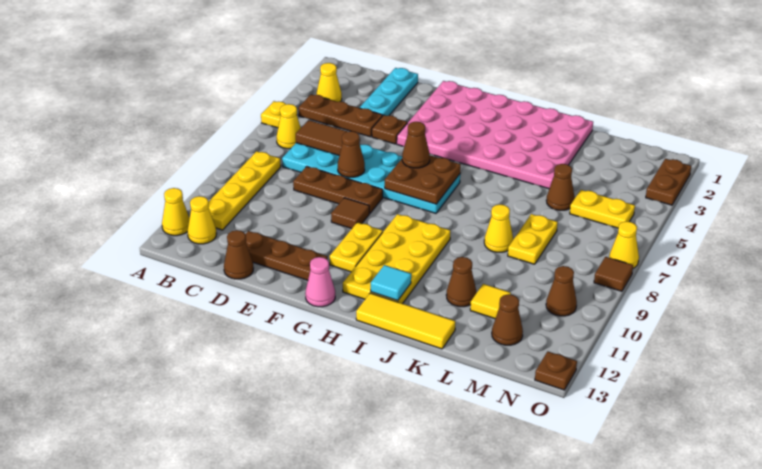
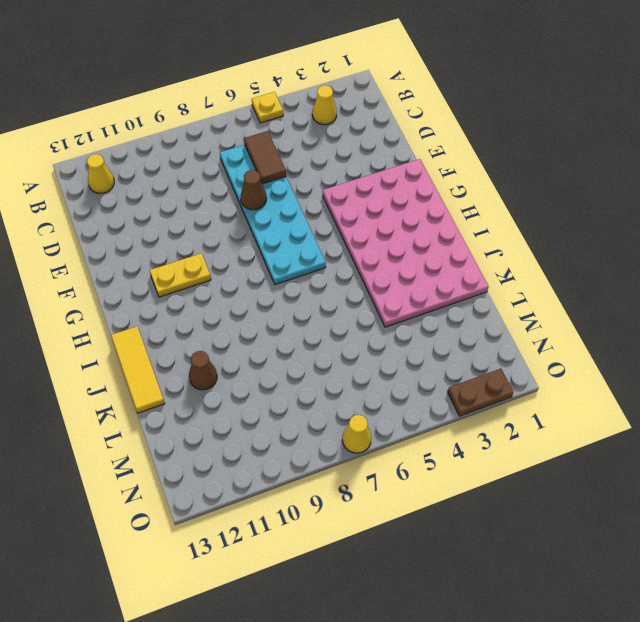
none -> yellow 1x1 cone [162,188,190,236]
none -> brown 1x3 plate [298,94,382,137]
none -> yellow 1x1 cone [277,104,301,149]
none -> yellow 1x4 plate [209,151,281,230]

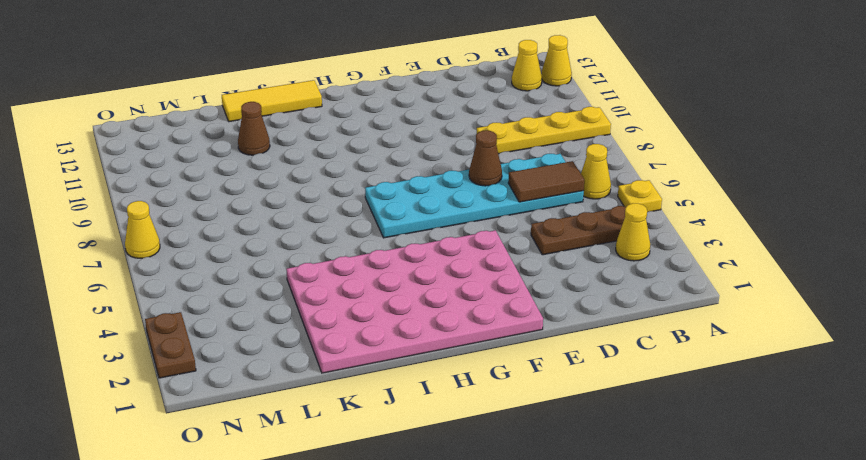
yellow 1x4 plate [477,107,611,154] -> yellow 1x4 plate turned to [209,151,281,230]
none -> cyan 1x3 plate [360,68,418,116]
none -> brown 1x3 plate [293,166,383,213]
none -> brown 1x3 plate [245,231,328,280]
none -> brown 1x1 cone [224,230,253,279]

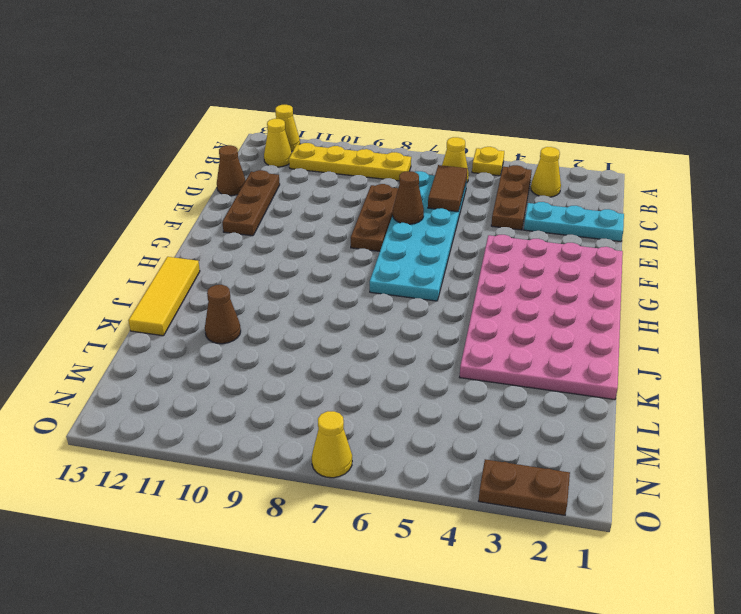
none -> brown 1x1 plate [372,115,407,144]
none -> brown 1x1 tile [331,198,369,229]
none -> yellow 1x2 plate [330,222,383,272]
none -> pink 1x1 cone [305,257,335,307]

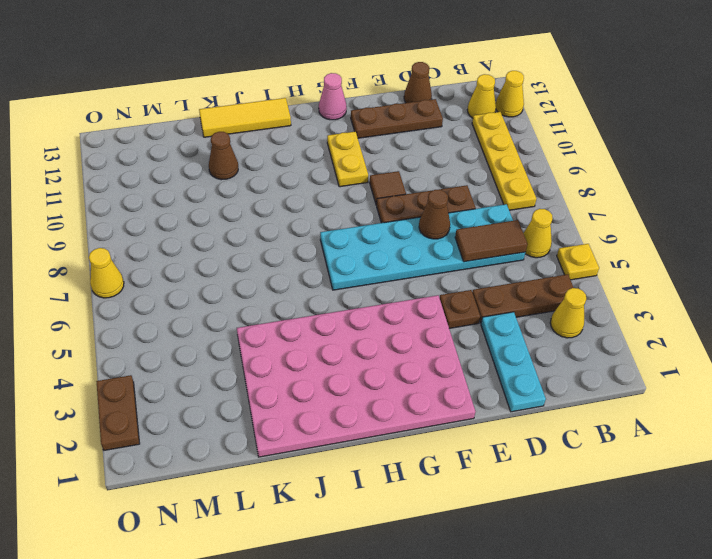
none -> yellow 2x4 plate [343,214,450,304]
none -> yellow 1x1 cone [484,204,513,252]
none -> brown 1x1 cone [546,164,575,210]
none -> yellow 1x2 plate [508,214,558,264]

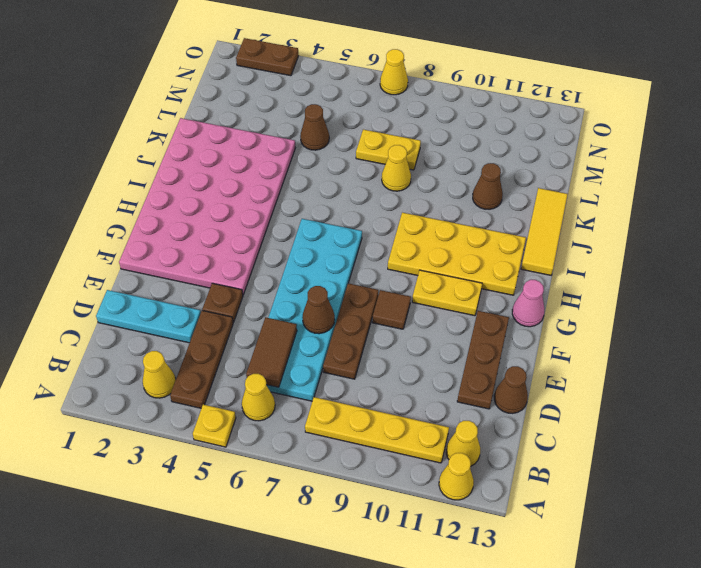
none -> yellow 1x1 tile [470,284,511,319]
none -> yellow 1x2 plate [570,190,635,228]
none -> brown 1x1 cone [492,294,523,345]
none -> brown 1x1 cone [546,266,577,316]

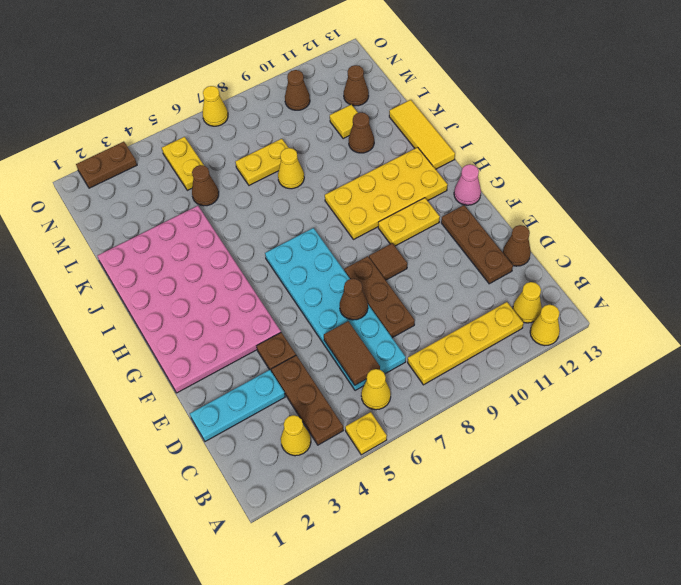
none -> brown 1x1 tile [594,257,633,291]
none -> brown 1x1 plate [535,352,577,390]
none -> brown 2x2 plate [385,155,461,204]
none -> cyan 1x1 tile [371,265,411,301]

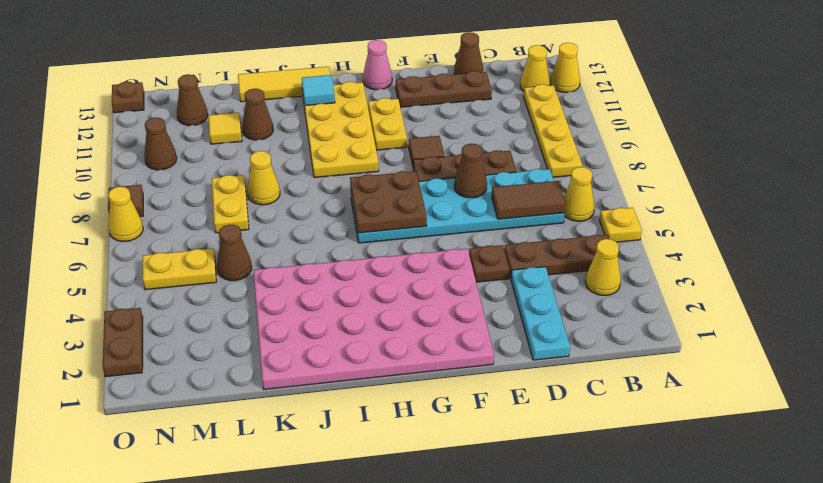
none -> brown 1x1 cone [402,122,430,168]

